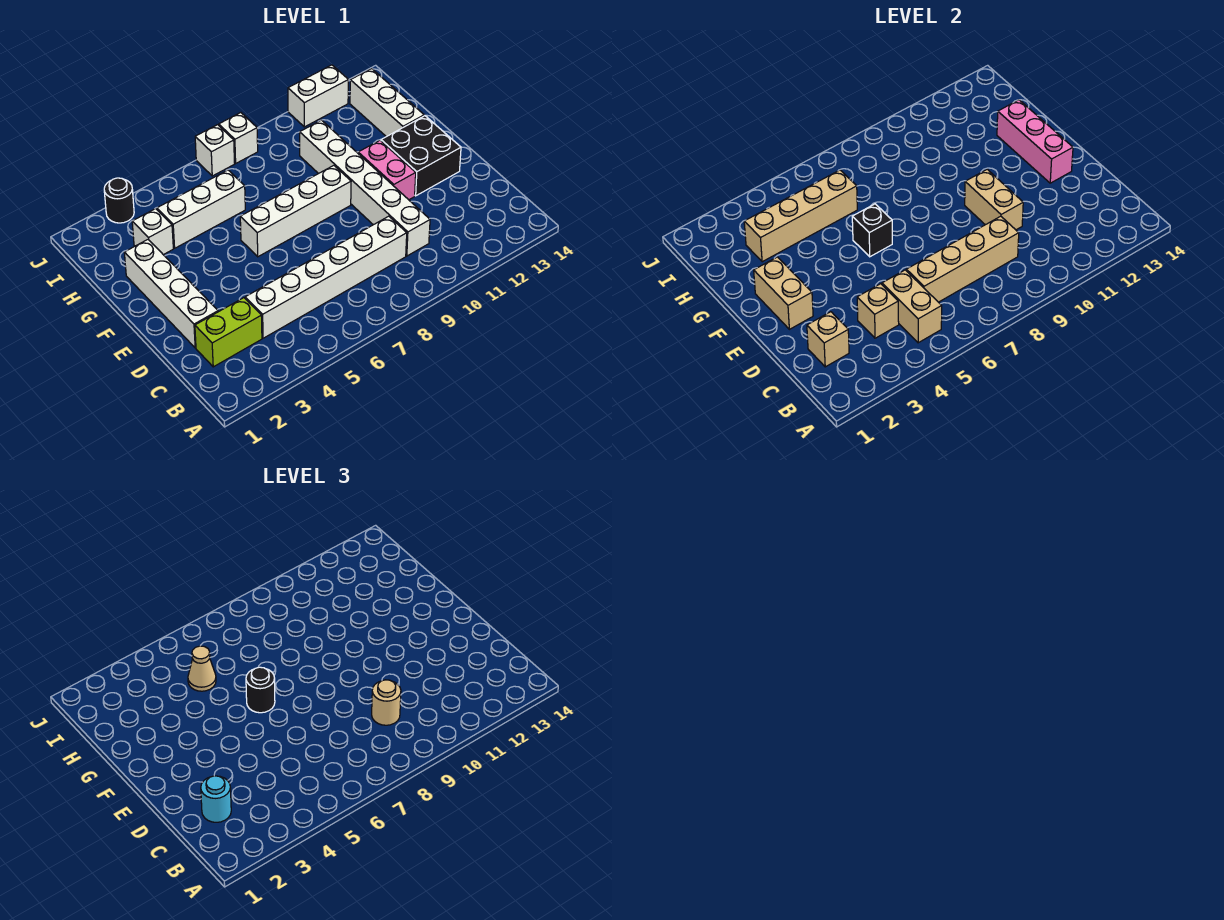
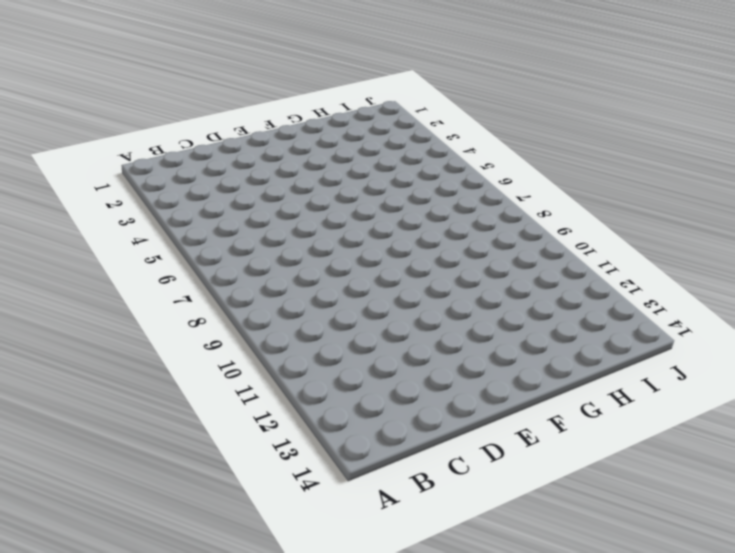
none -> lime 1x2 brick [195,298,262,367]
none -> white 1x6 brick [245,216,407,338]
none -> white 1x6 brick [300,120,430,256]

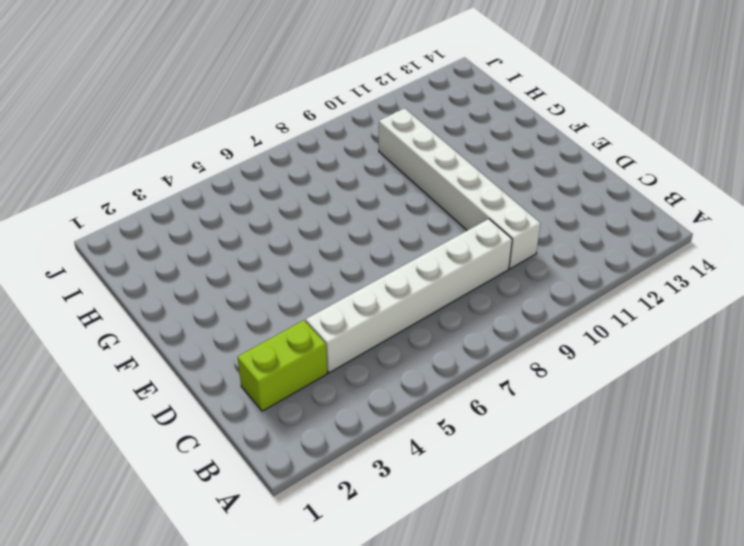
none -> white 1x4 brick [124,240,218,348]
none -> pink 1x2 brick [358,140,416,200]
none -> black 2x2 brick [381,116,461,196]

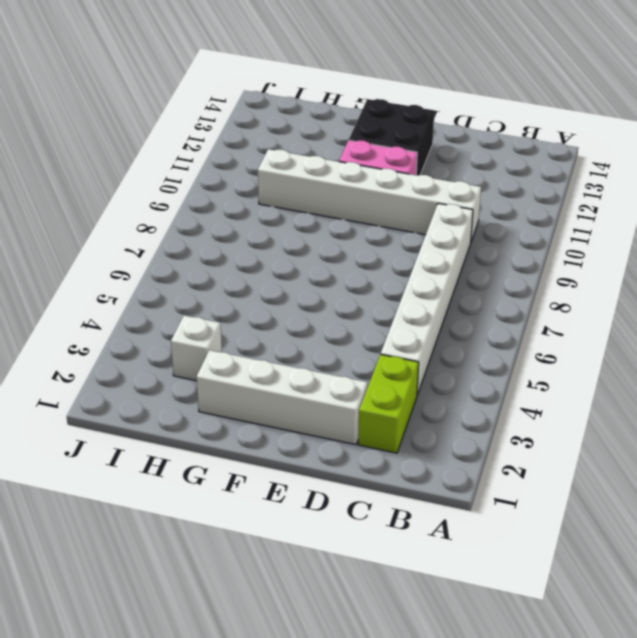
none -> white 1x4 brick [240,165,351,257]
none -> white 1x3 brick [350,69,424,137]
none -> white 1x3 brick [157,170,245,248]

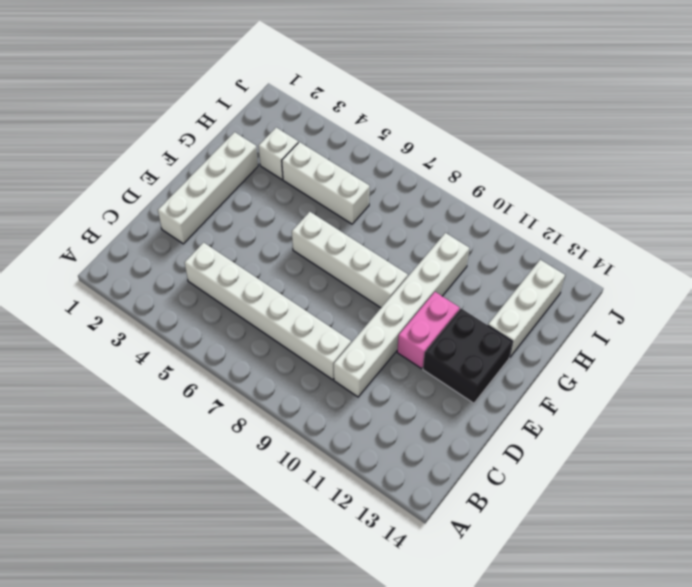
none -> lime 1x2 brick [195,298,262,367]
none -> black 1x1 round brick [104,178,134,223]
none -> white 1x1 brick [195,125,235,176]

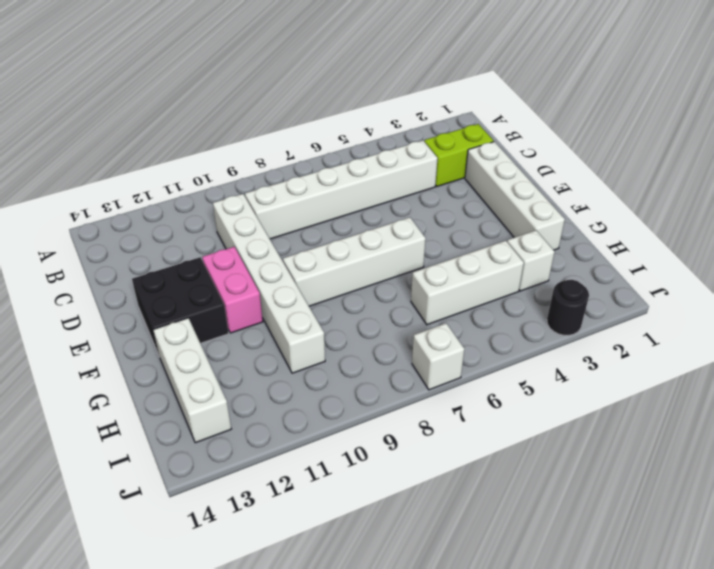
none -> white 1x1 brick [219,113,258,163]
none -> white 1x2 brick [288,65,348,127]
none -> tan 1x2 brick [882,270,942,343]

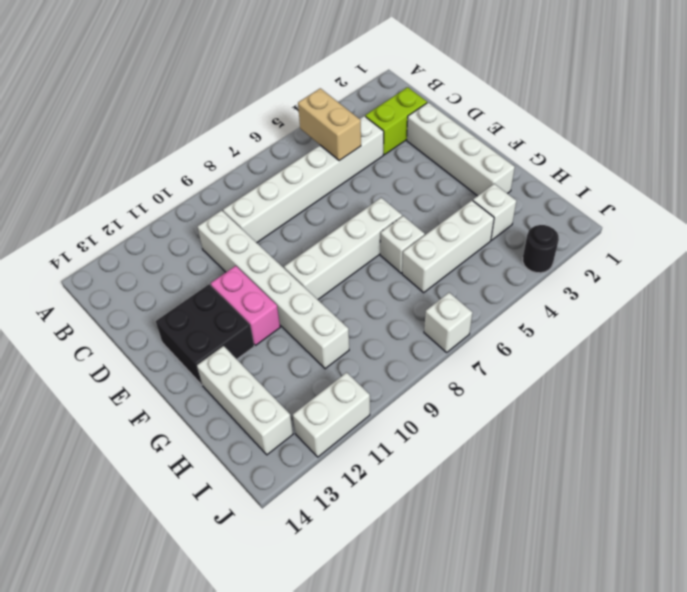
white 1x1 brick [380,216,425,273] -> white 1x1 brick moved to [219,113,258,163]
none -> tan 1x1 brick [807,312,849,367]
none -> tan 1x1 brick [857,284,899,338]
none -> tan 1x4 brick [906,216,1019,302]

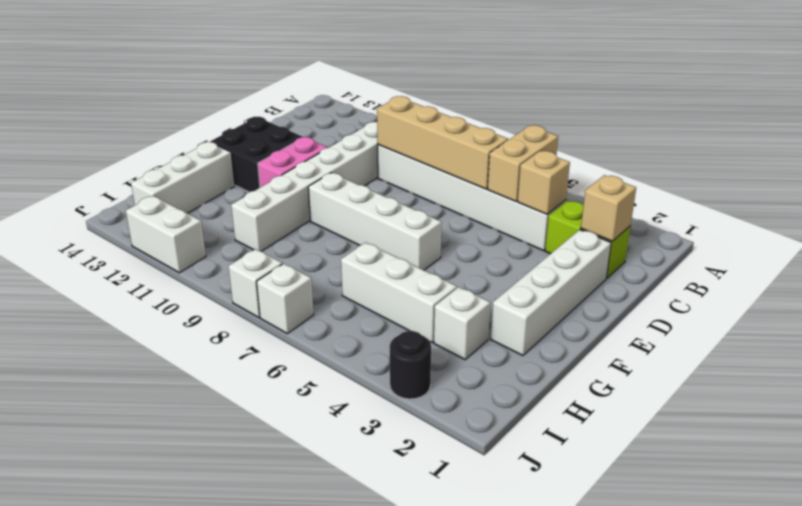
none -> tan 1x2 brick [965,169,1023,230]
none -> tan 1x2 brick [754,257,813,329]
none -> pink 1x3 brick [997,100,1073,183]

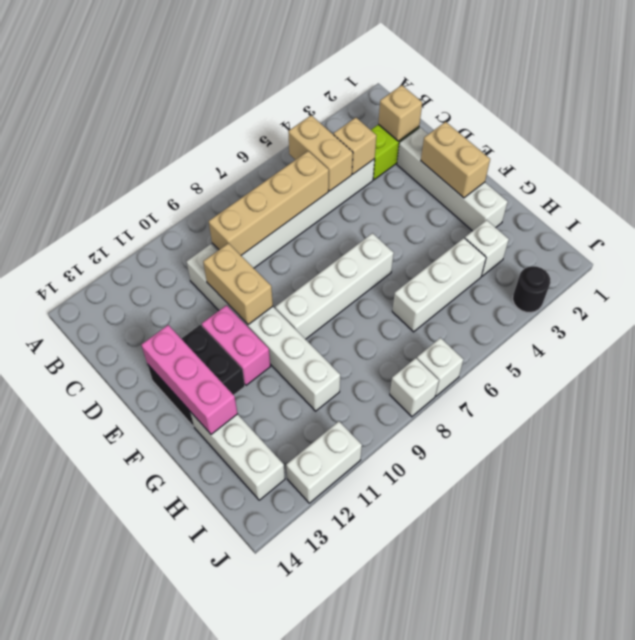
none -> black 1x1 brick [852,204,892,257]
none -> tan 1x4 brick [744,170,857,262]
none -> cyan 1x1 round brick [201,776,231,822]

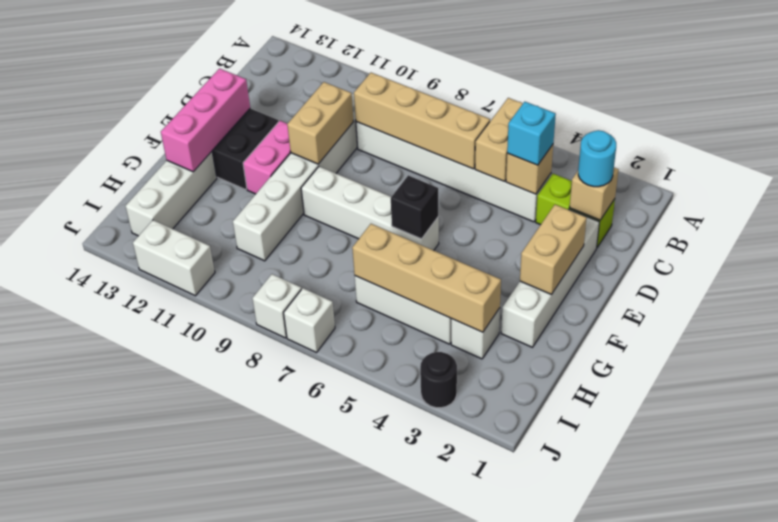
cyan 1x1 brick [507,102,556,165] -> none
none -> tan 1x1 round brick [372,680,401,725]
none -> black 1x1 round brick [246,667,275,713]
none -> tan 1x1 cone [188,646,216,691]

